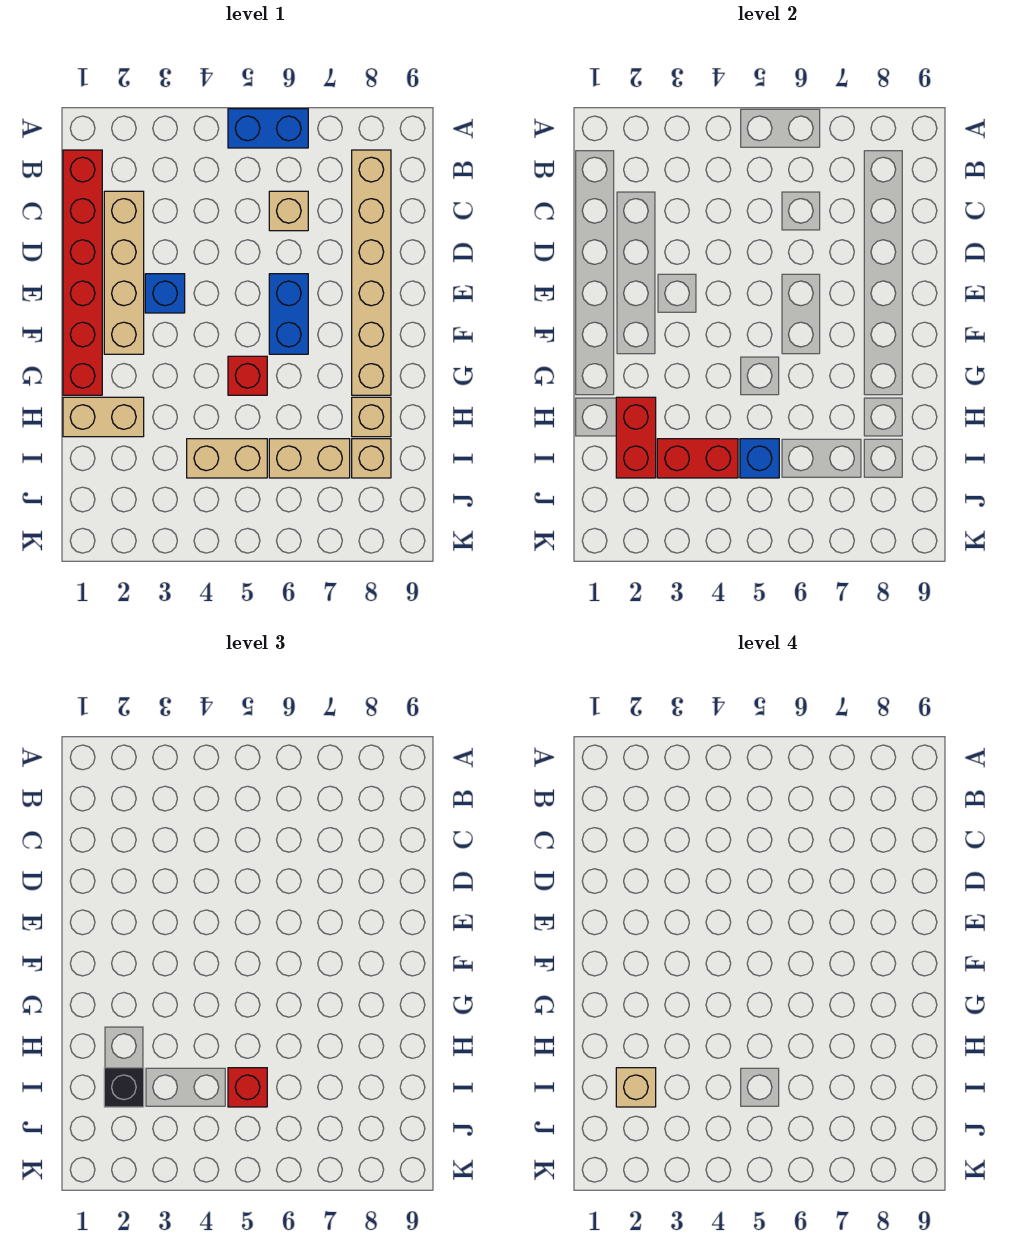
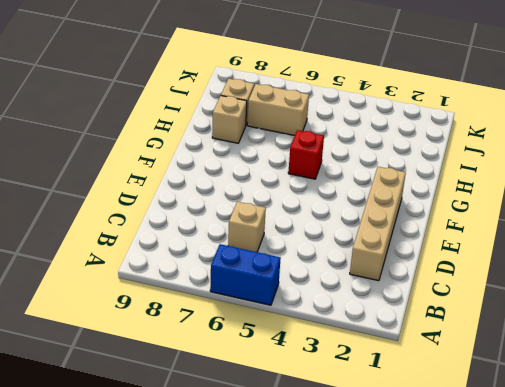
none -> red 1x6 brick [63,150,102,395]
none -> tan 1x6 brick [352,150,391,395]
none -> blue 1x1 brick [145,274,185,313]

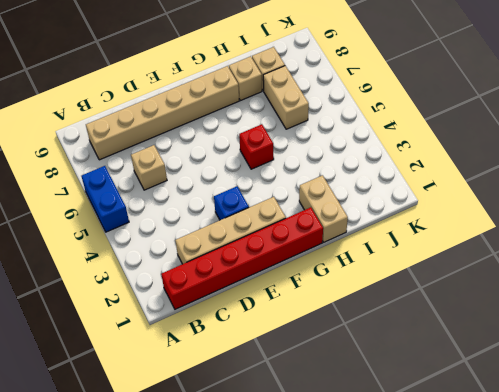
none -> blue 1x2 brick [269,274,308,354]
none -> tan 1x2 brick [187,439,267,478]
none -> red 1x2 brick [616,397,656,478]

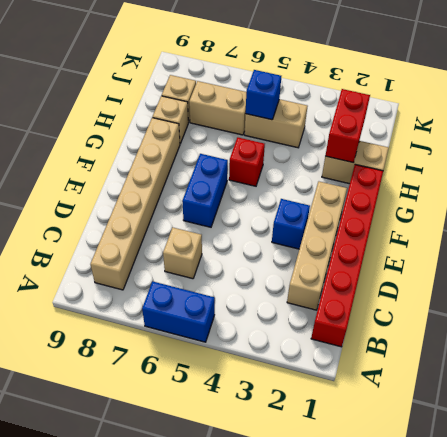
none -> red 1x2 brick [657,439,738,478]
none -> black 1x1 brick [104,1068,144,1107]
none -> red 1x1 brick [228,1068,267,1107]

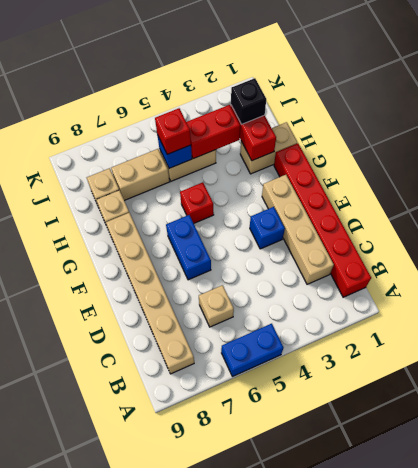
none -> tan 1x1 brick [616,1068,656,1107]

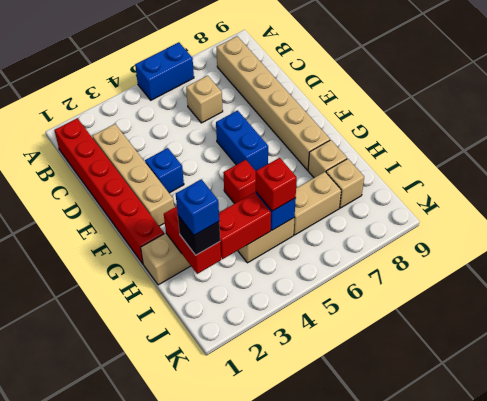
blue 1x1 brick [176,179,219,235] -> tan 1x1 brick [616,1068,656,1107]

